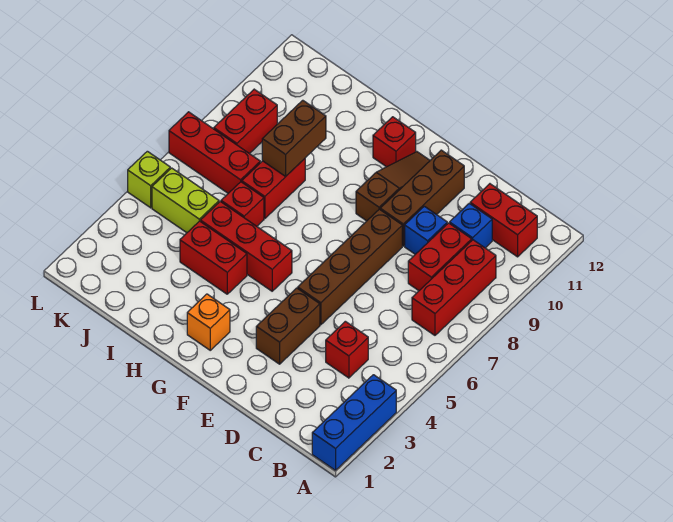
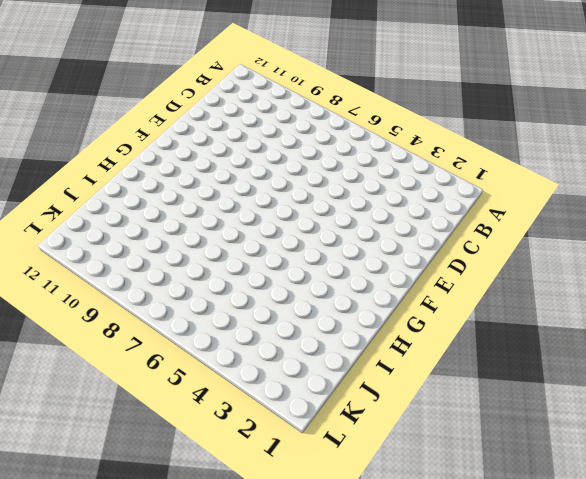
none -> blue 1x3 brick [312,375,396,470]
none -> red 1x3 brick [412,240,496,335]
none -> red 1x2 brick [470,184,537,257]

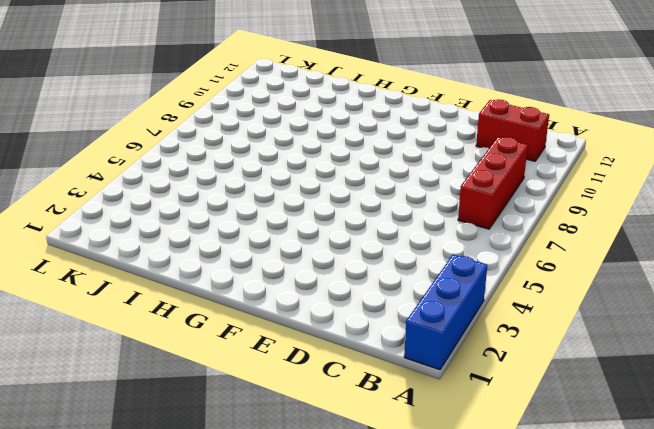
none -> red 1x1 brick [326,321,368,378]
none -> red 1x2 brick [408,223,472,291]
none -> blue 1x1 brick [450,203,492,248]

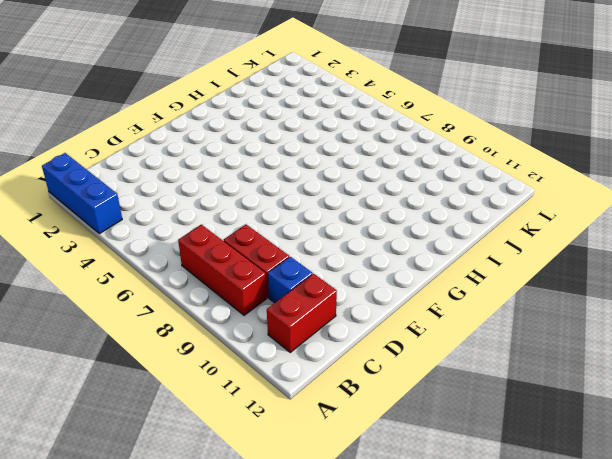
none -> red 1x1 brick [326,321,368,378]
none -> blue 1x1 brick [405,206,447,254]
none -> brown 1x2 brick [256,288,320,364]

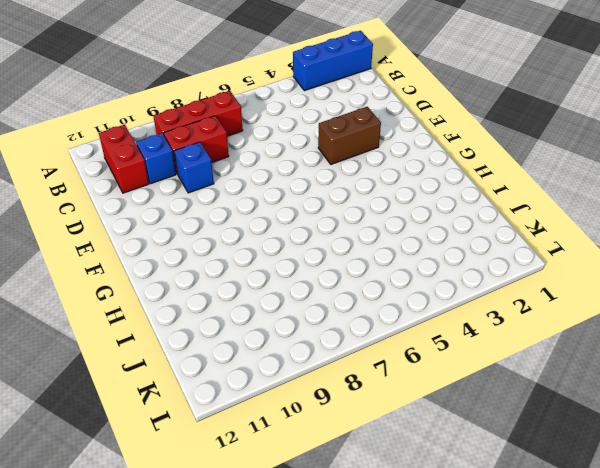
none -> red 1x1 brick [326,321,368,378]
none -> brown 1x4 brick [298,209,402,325]
none -> brown 1x3 brick [380,150,464,246]

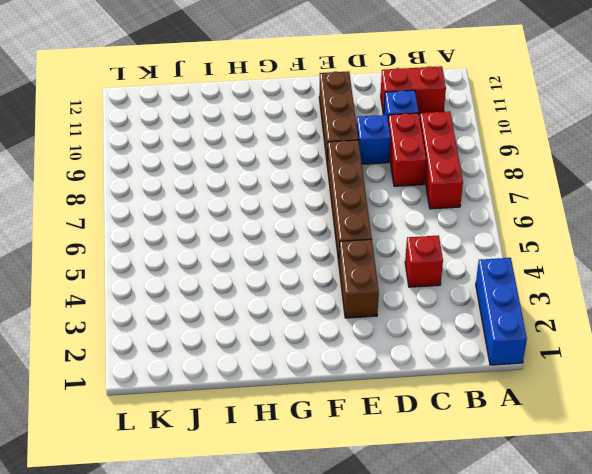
none -> brown 1x3 slope [356,152,430,221]
none -> orange 1x1 brick [187,294,230,350]
none -> red 1x3 brick [201,202,292,291]

